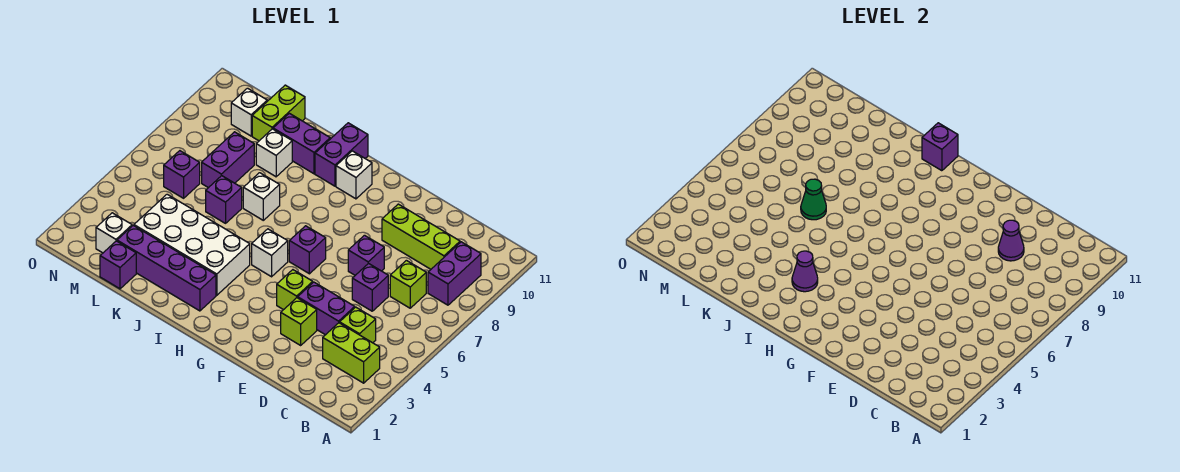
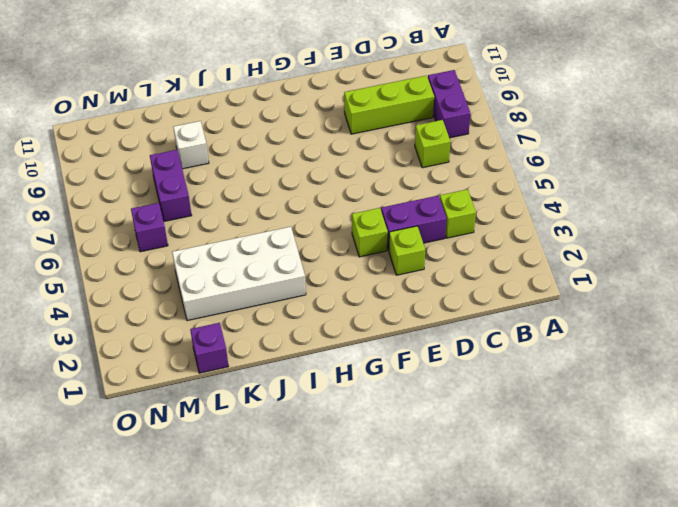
none -> lime 1x2 brick [323,323,380,383]
none -> purple 1x1 brick [352,263,388,311]
none -> purple 1x1 brick [348,235,384,275]
none -> purple 1x1 brick [289,226,326,274]

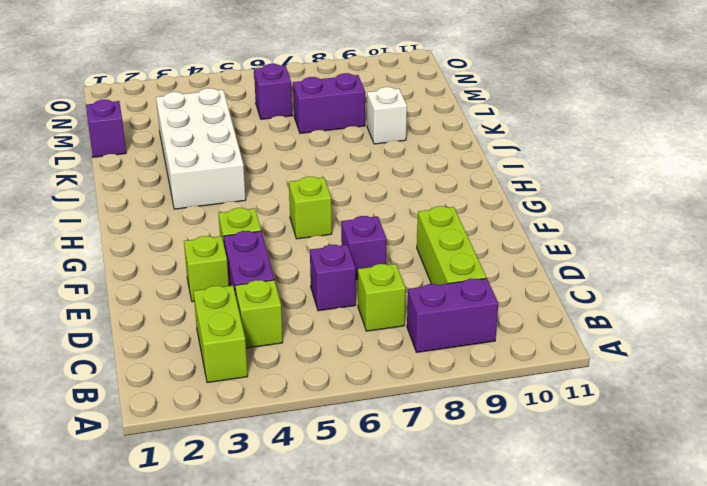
lime 1x1 brick [289,177,332,239] -> purple 1x1 brick [289,226,326,274]
none -> white 1x1 brick [252,229,288,277]
none -> white 1x1 brick [336,151,372,199]
none -> purple 1x4 brick [117,225,216,311]
none -> purple 1x2 brick [315,123,368,186]

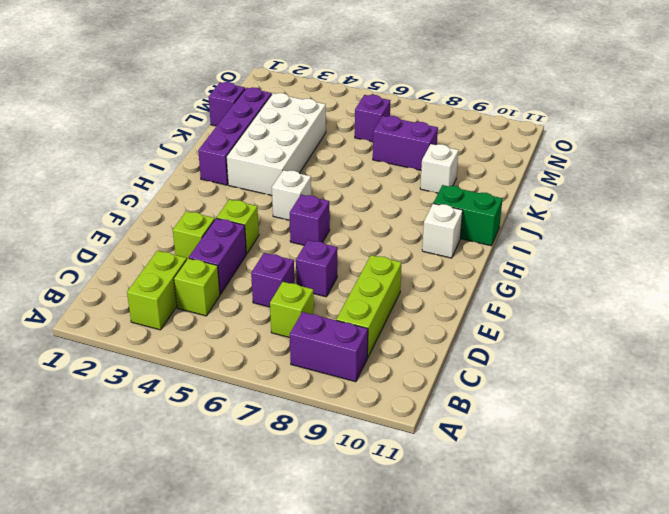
green 1x2 brick [434,185,503,246] -> purple 1x2 brick [315,123,368,186]
none -> white 1x1 brick [243,173,280,220]
none -> purple 1x2 brick [273,113,330,174]
none -> purple 1x1 brick [206,176,242,223]
none -> lime 1x2 brick [252,85,305,141]

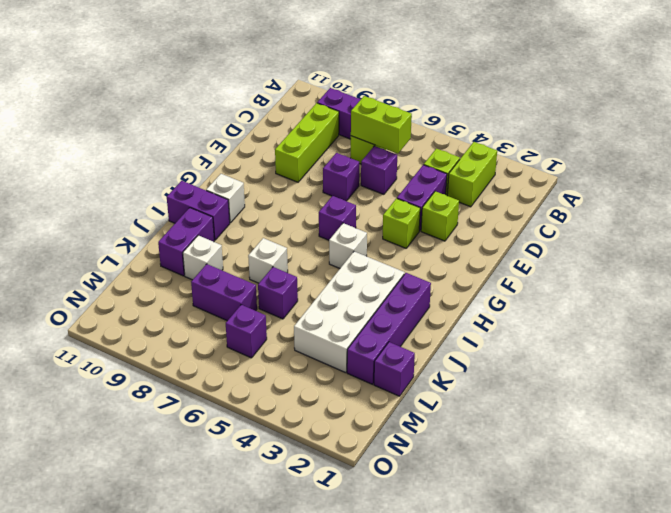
lime 1x2 brick [351,96,412,154] -> lime 1x2 brick moved to [252,85,305,141]
none -> white 1x1 brick [96,213,132,253]
none -> white 1x1 brick [231,88,267,136]
none -> purple 1x1 cone [998,220,1024,261]
none -> purple 1x1 cone [792,251,818,292]

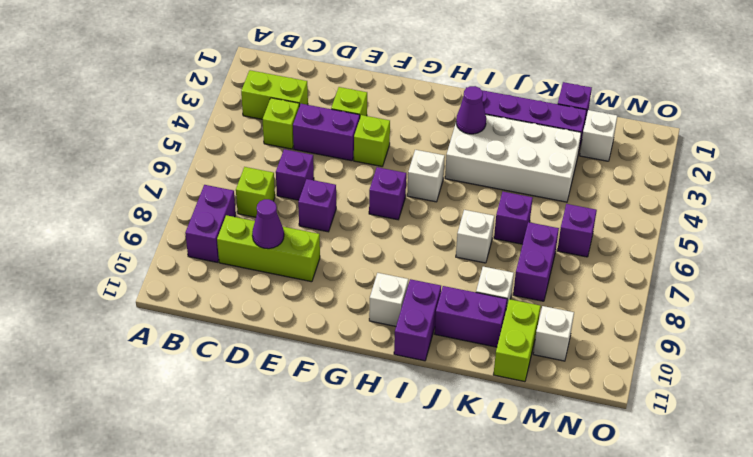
none -> purple 1x1 brick [922,123,958,171]
none -> green 1x1 cone [801,179,826,220]

